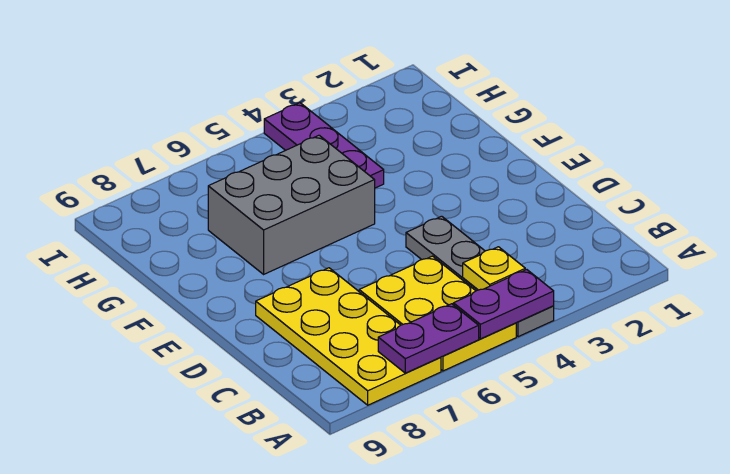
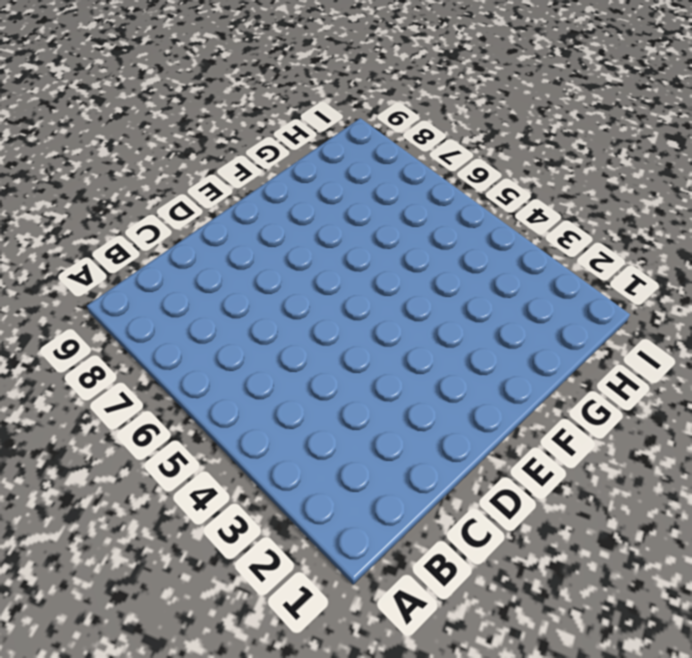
none -> grey 1x4 plate [406,216,554,337]
none -> yellow 2x3 plate [359,256,516,371]

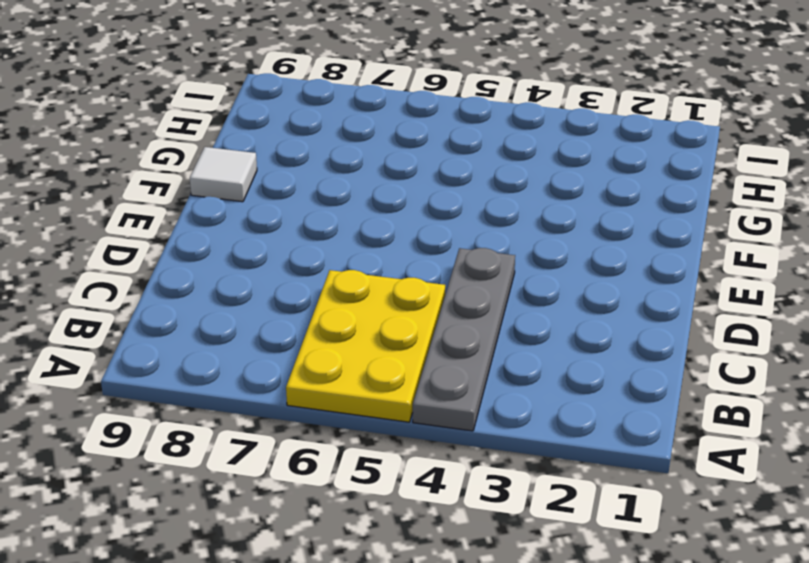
white 1x1 tile [190,147,257,202] -> none
none -> yellow 2x4 plate [256,268,441,405]
none -> grey 2x3 brick [208,135,375,274]

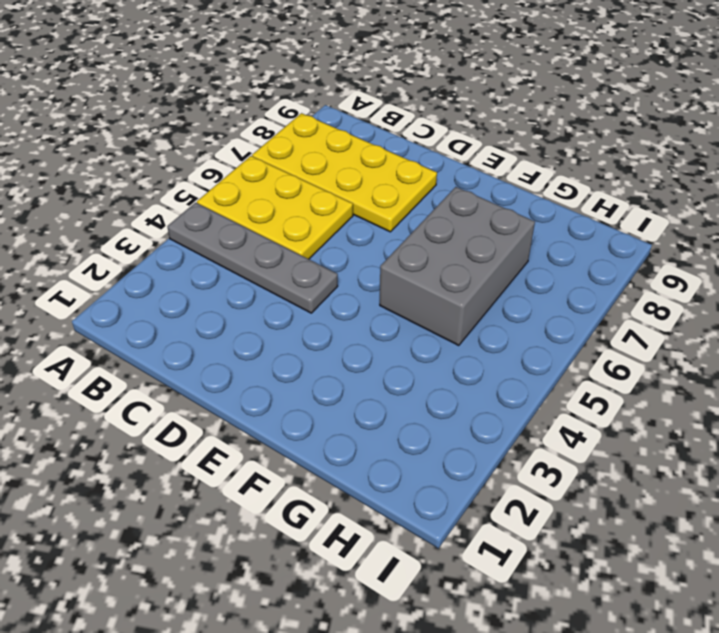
none -> purple 1x3 plate [264,103,384,188]
none -> purple 1x2 plate [453,270,554,339]

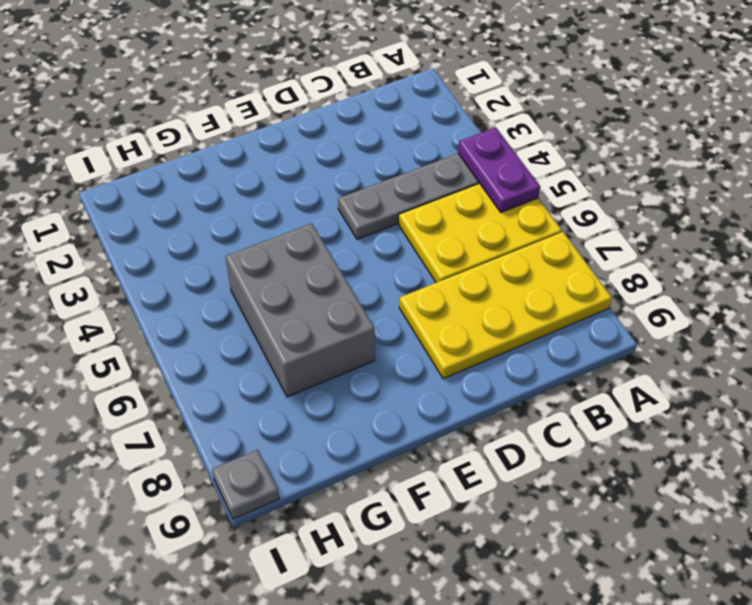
grey 1x1 plate [212,450,279,519] -> none
none -> purple 1x3 plate [264,103,384,188]
none -> purple 1x2 plate [378,304,479,373]

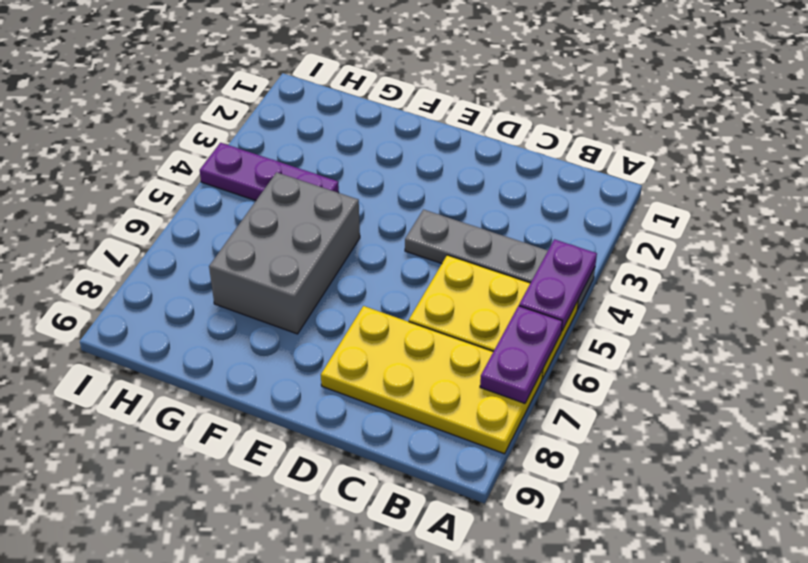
none -> yellow 1x1 plate [463,247,525,290]

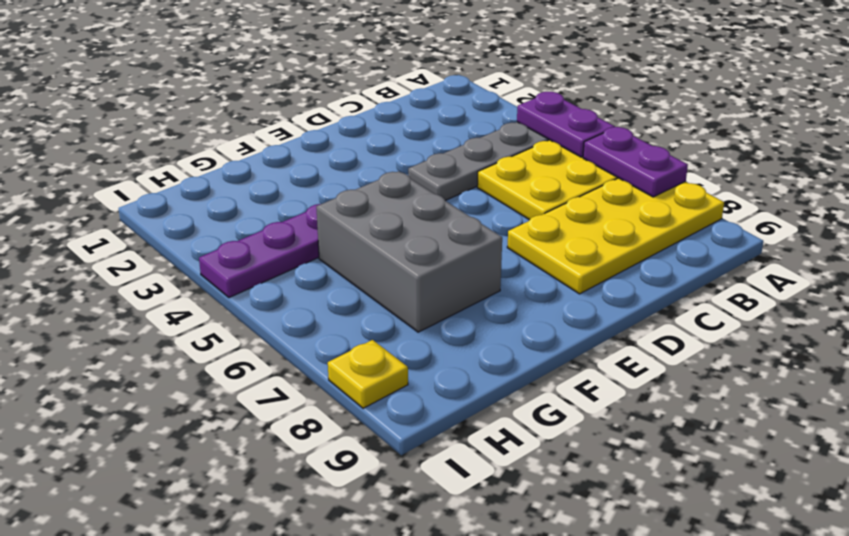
yellow 1x1 plate [328,340,408,408] -> yellow 1x1 plate moved to [463,247,525,290]

